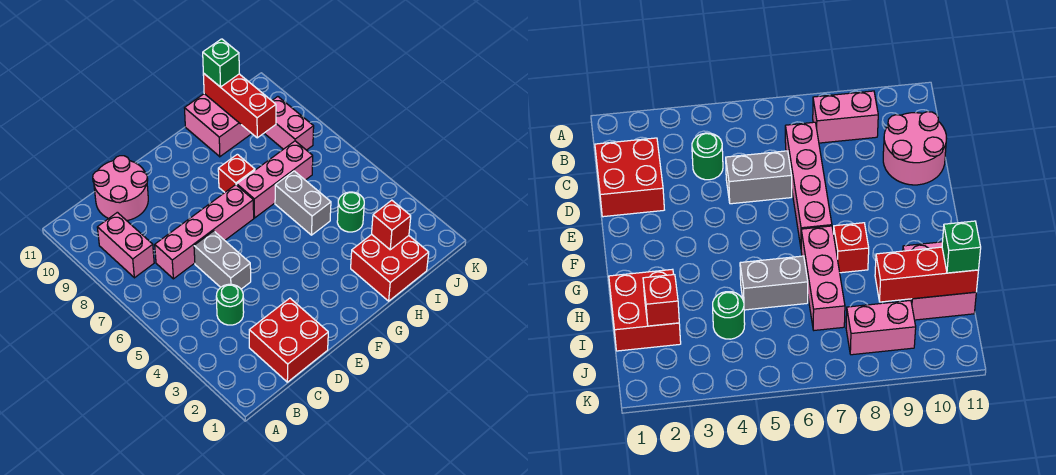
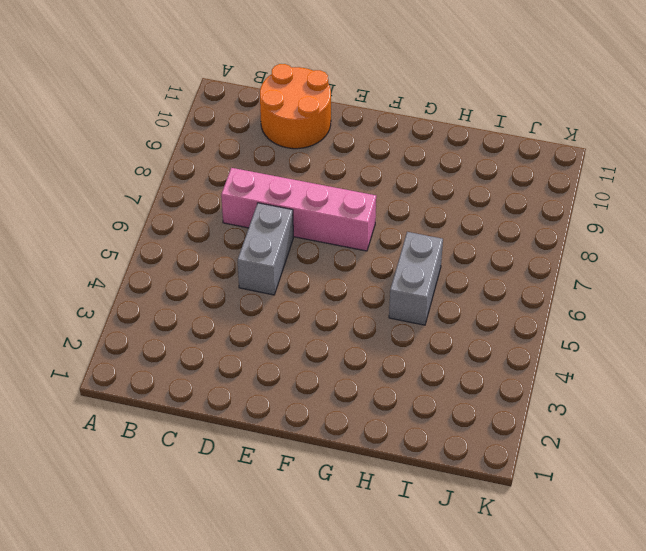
orange 2x2 round brick [260,64,331,149] -> pink 2x2 round brick [93,156,148,221]
none -> pink 1x2 brick [97,212,154,278]
none -> red 2x2 brick [249,298,328,382]
none -> green 1x1 round brick [216,284,244,325]

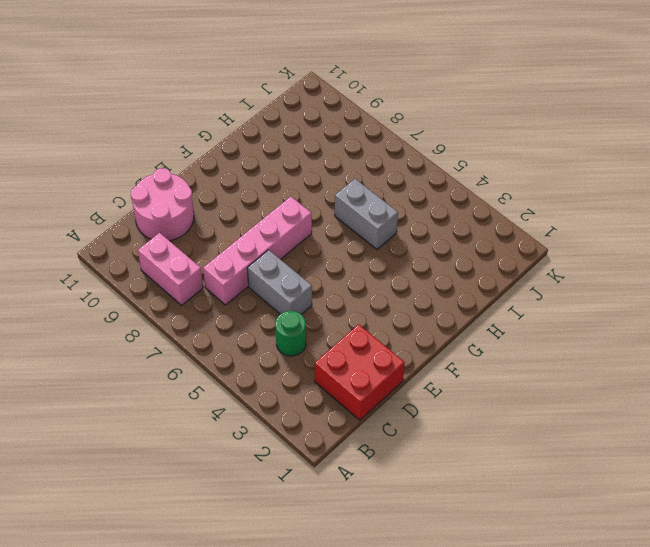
none -> pink 1x3 brick [237,141,313,218]
none -> red 1x1 brick [218,154,255,192]
none -> red 2x2 brick [351,234,429,301]

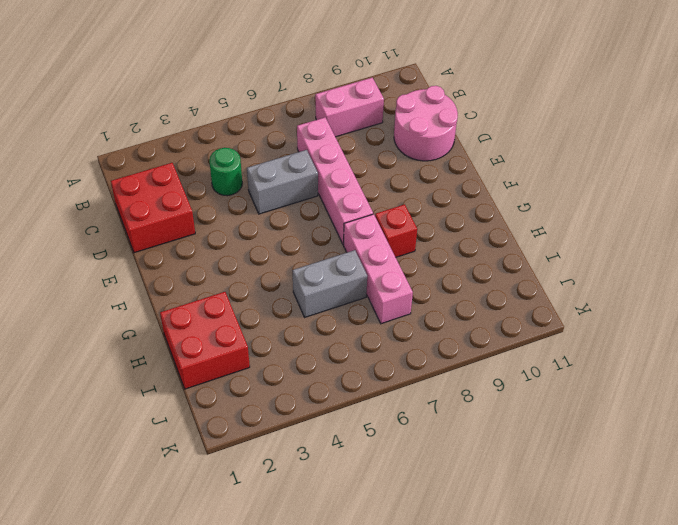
none -> pink 2x2 brick [185,94,252,157]
none -> green 1x1 round brick [337,192,364,232]
none -> pink 1x2 brick [264,97,314,150]

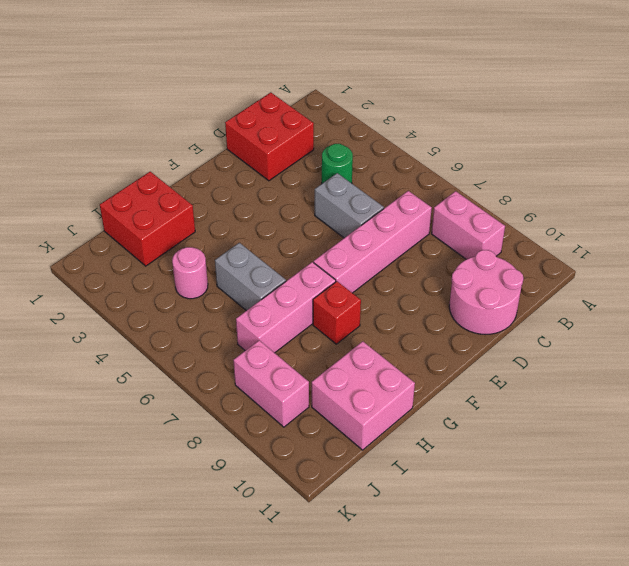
pink 1x1 round brick [172,247,208,299] -> green 1x1 round brick [337,192,364,232]
none -> red 1x1 brick [372,200,411,250]
none -> red 1x3 brick [203,73,276,138]
none -> green 1x1 brick [203,39,239,87]

